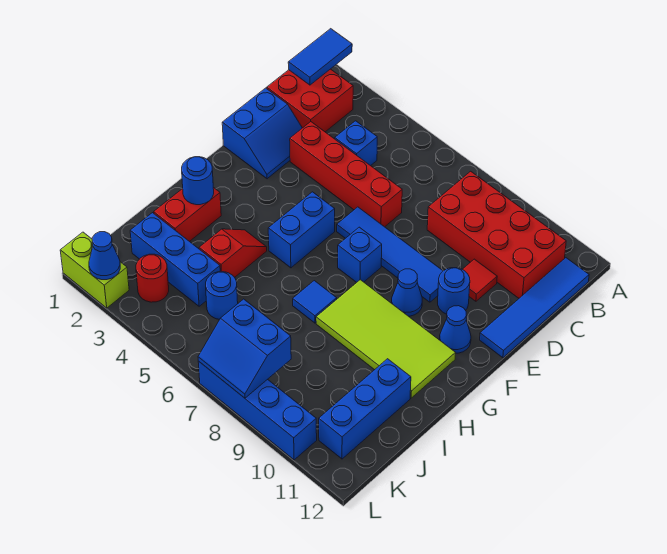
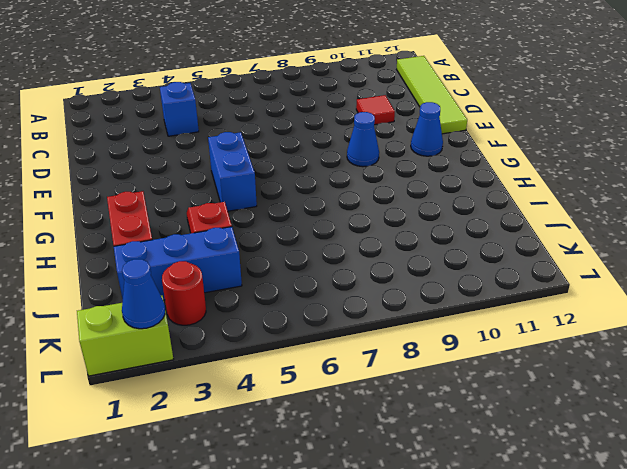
lime 1x4 tile [397,56,467,134] -> blue 1x4 tile [480,258,589,358]
none -> red 2x2 brick [267,69,353,132]
none -> red 2x4 brick [427,171,566,298]
none -> blue 2x2 slope [222,88,302,179]

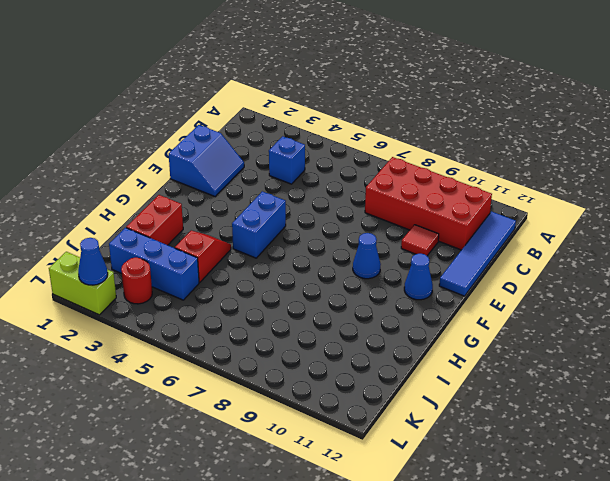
none -> red 2x2 brick [267,69,353,132]
none -> red 1x4 brick [290,122,402,227]
none -> blue 1x4 tile [337,207,443,302]

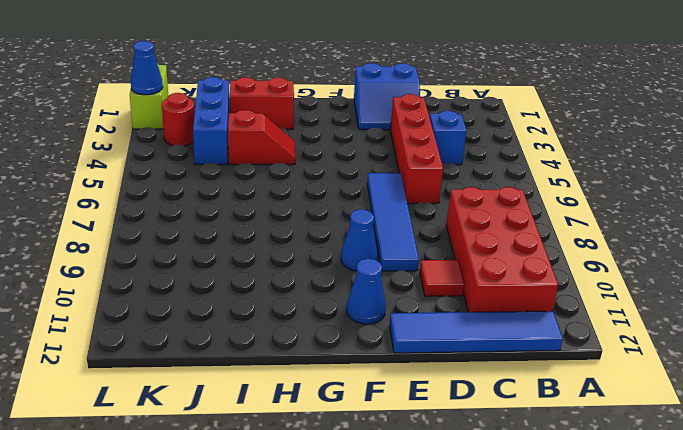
none -> red 2x2 brick [267,69,353,132]
none -> blue 1x1 round brick [438,268,470,314]
none -> blue 1x2 brick [268,192,335,268]

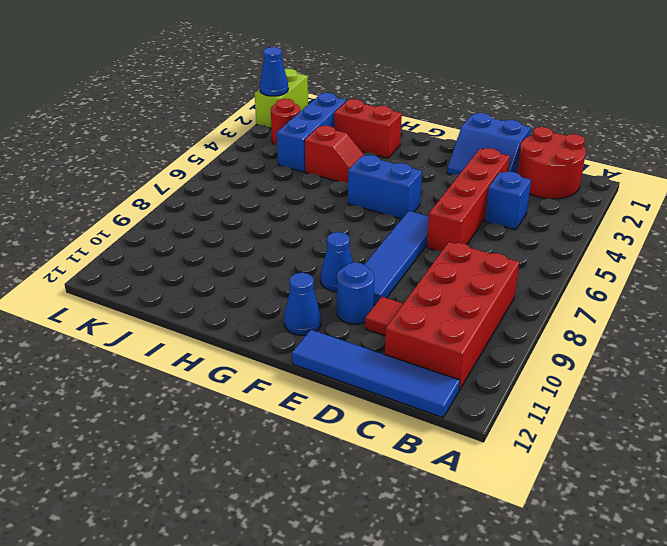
red 2x2 round brick [517,127,586,199] -> red 2x2 brick [267,69,353,132]
none -> blue 1x1 brick [338,227,382,282]
none -> lime 2x4 tile [316,280,456,398]
none -> blue 1x1 tile [293,281,337,323]

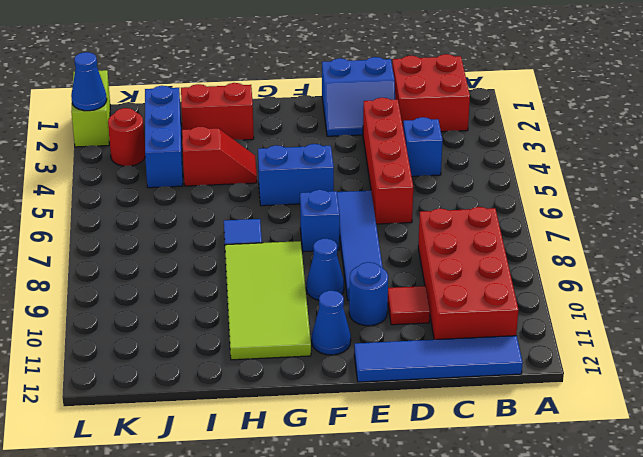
none -> blue 1x3 brick [319,359,411,459]
none -> blue 1x1 round brick [206,272,238,320]
none -> blue 1x4 brick [198,361,317,460]

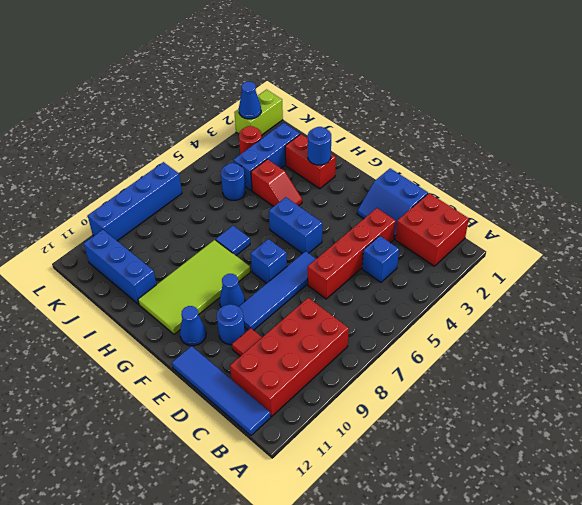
none -> blue 1x2 tile [288,29,352,85]
none -> blue 2x2 slope [198,299,291,398]

